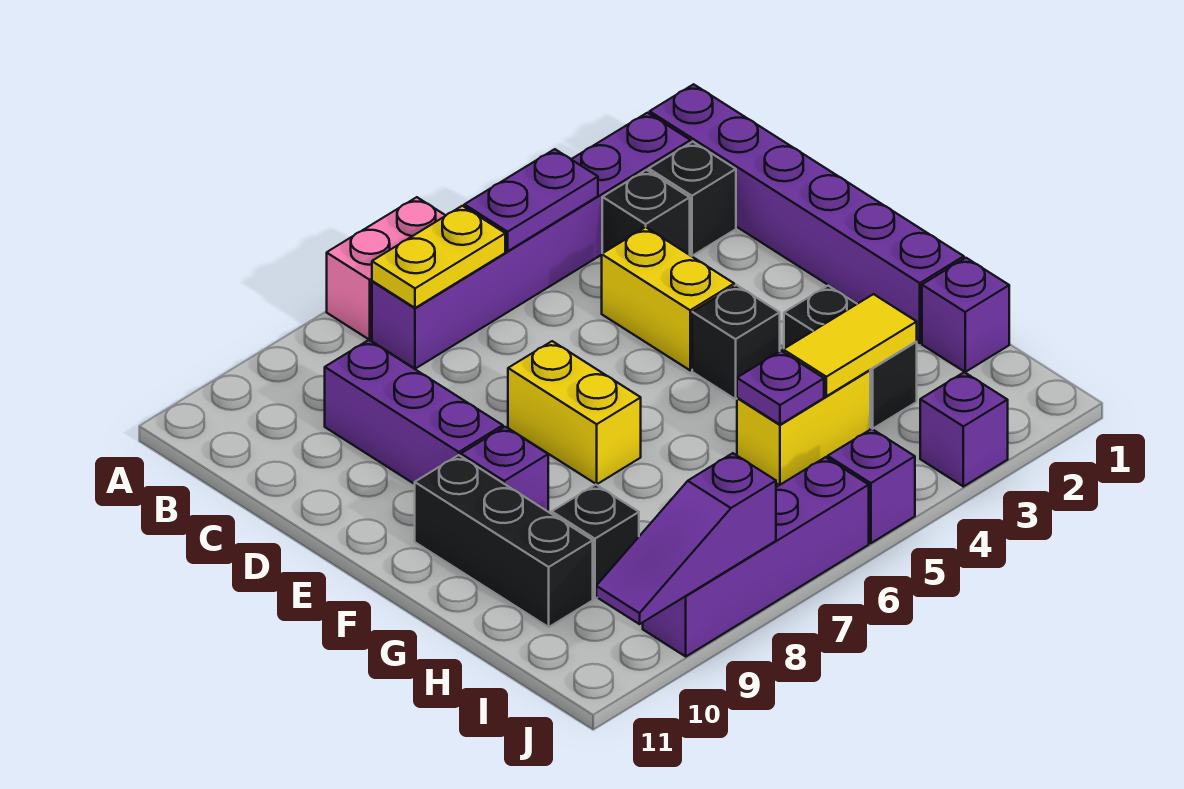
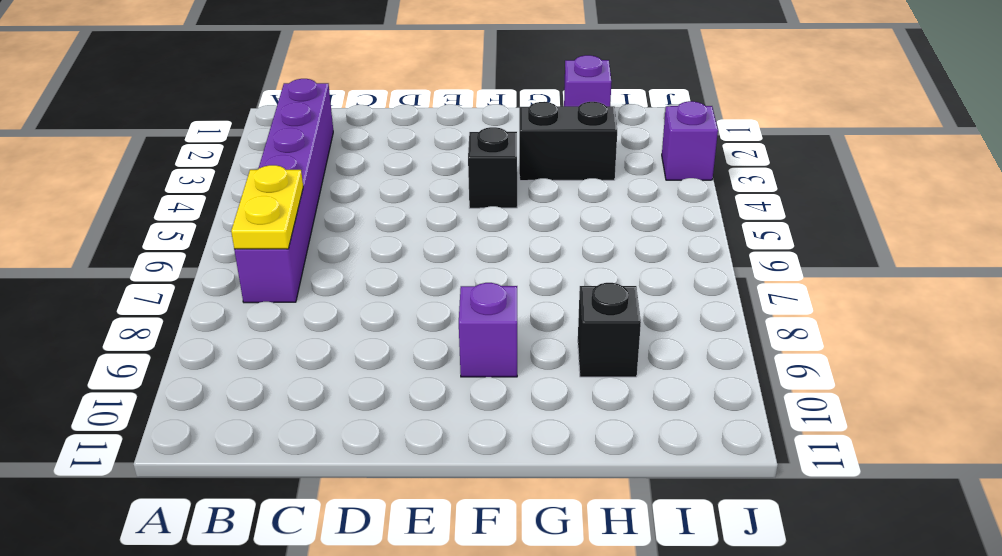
none -> pink 1x2 brick [327,197,446,340]
none -> purple 1x6 brick [650,84,964,343]
none -> black 1x1 brick [649,142,736,256]

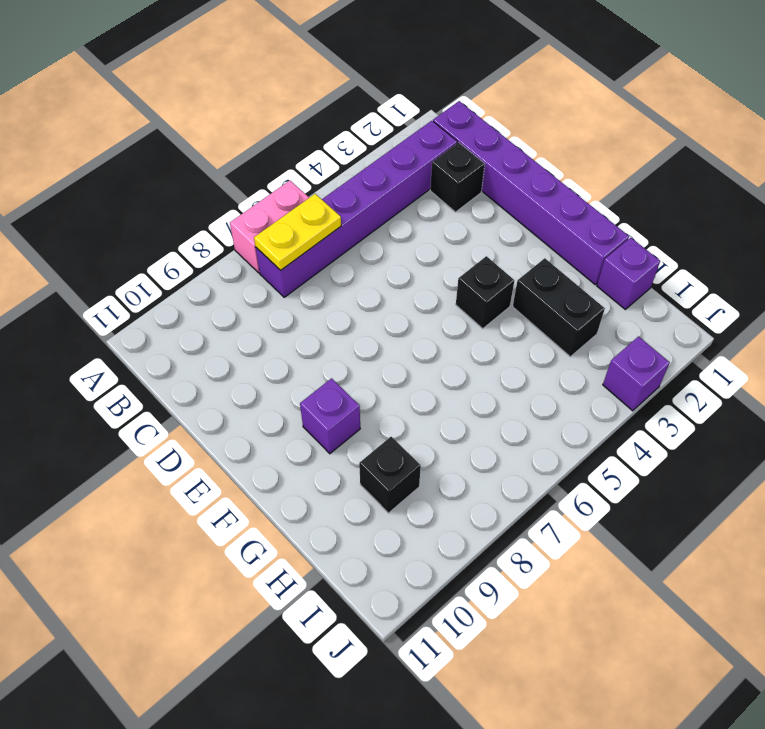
none -> black 1x1 brick [602,170,690,255]
none -> purple 1x3 brick [325,340,503,484]
none -> yellow 1x2 brick [602,227,734,370]

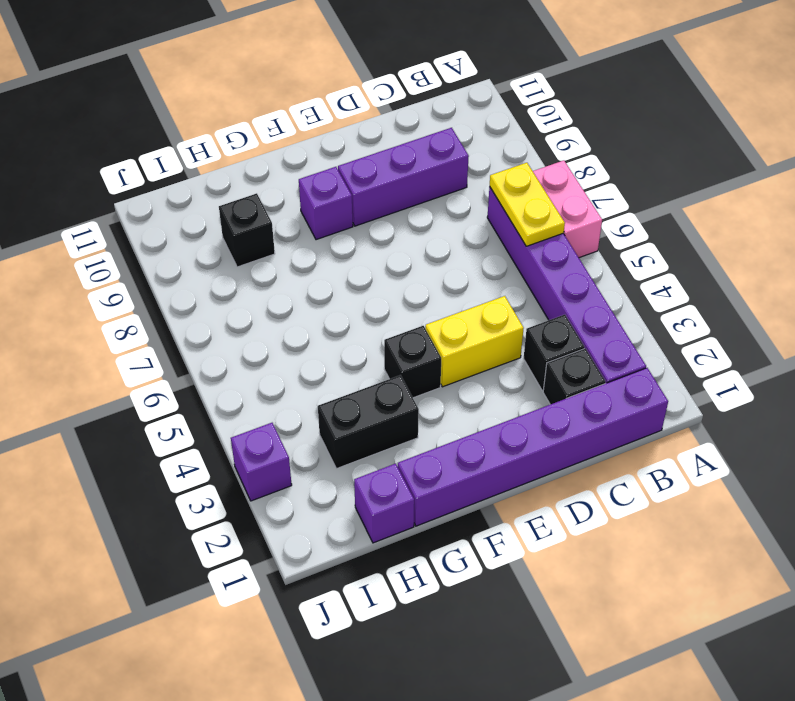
none -> yellow 1x2 brick [508,341,641,484]
none -> black 1x3 brick [415,455,593,627]
none -> yellow 1x2 brick [737,370,870,485]

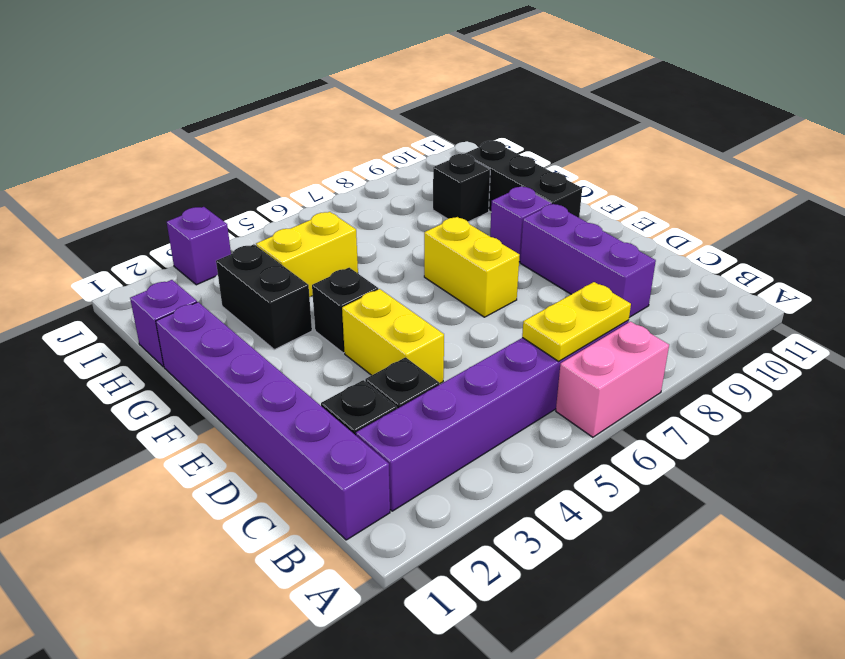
none -> purple 1x1 brick [828,429,915,543]
none -> purple 1x4 brick [643,457,869,656]
none -> purple 1x2 plate [464,149,598,251]

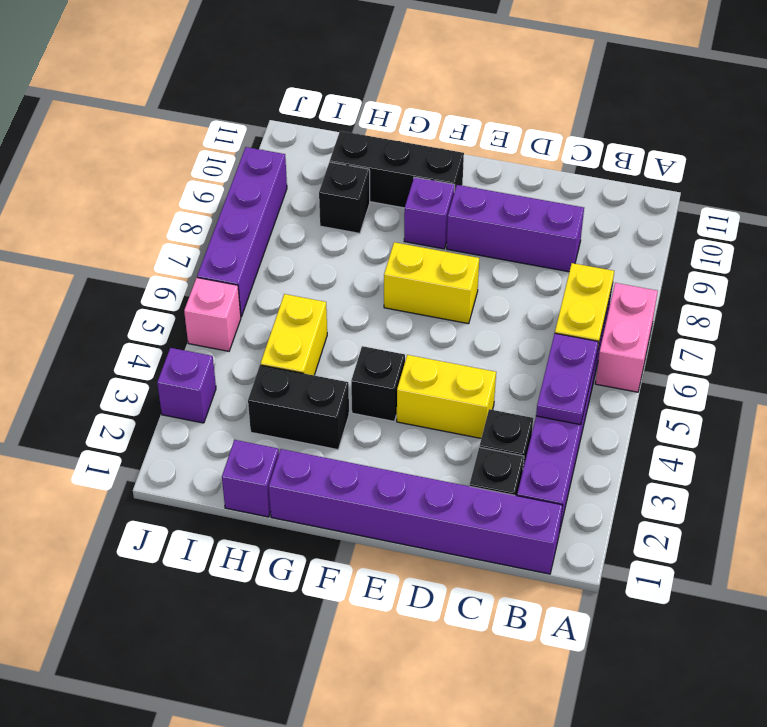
pink 1x1 brick [184,278,241,351] -> purple 1x1 brick [828,429,915,543]
none -> yellow 1x2 tile [783,294,917,396]
none -> purple 1x1 plate [737,351,824,425]
none -> purple 1x3 slope [596,453,776,624]

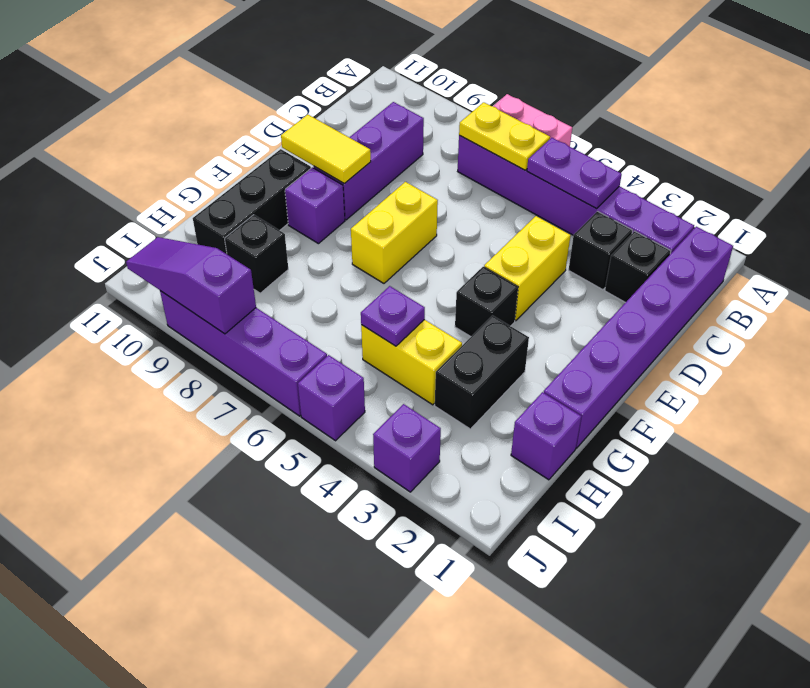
yellow 1x2 tile [281,115,371,184] -> yellow 1x2 tile moved to [783,294,917,396]

